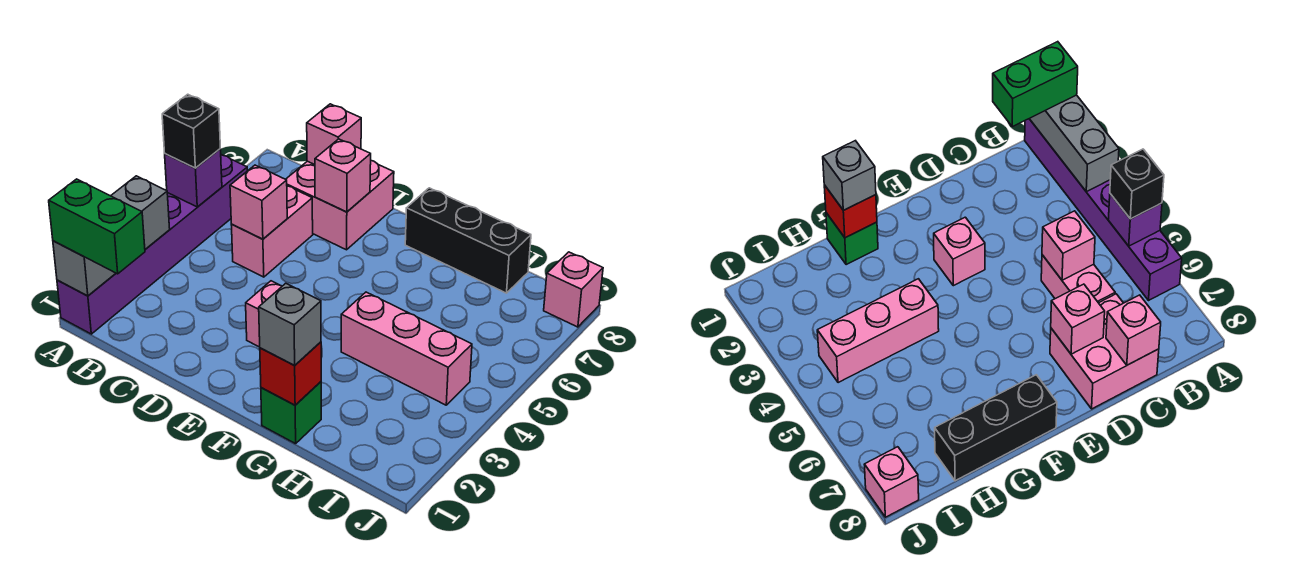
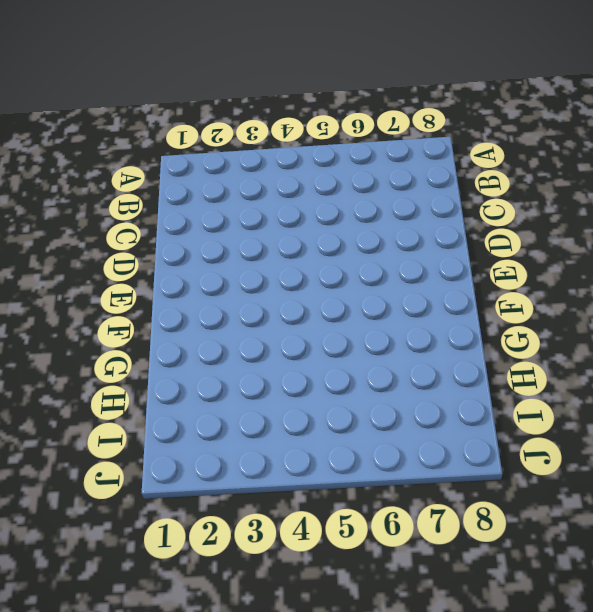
none -> purple 1x6 brick [57,155,247,334]
none -> pink 1x2 brick [231,186,313,277]
none -> pink 2x2 brick [286,161,394,250]

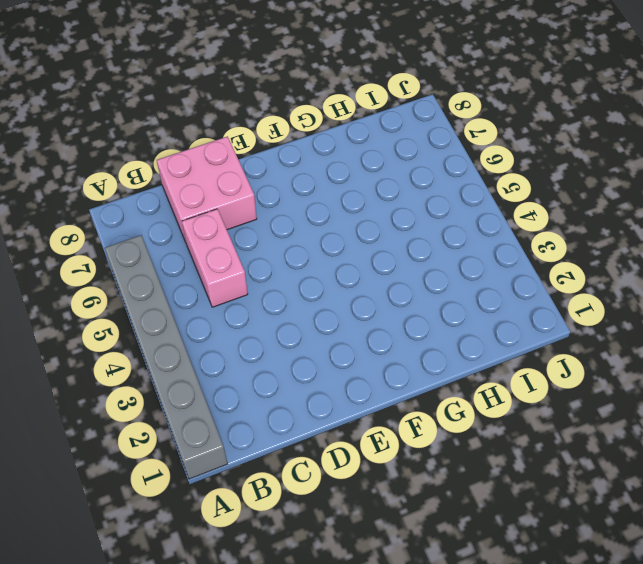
grey 1x6 brick [105,235,228,479] -> purple 1x6 brick [57,155,247,334]
none -> pink 1x1 brick [246,281,282,347]
none -> black 1x3 brick [405,188,531,293]
none -> green 1x1 brick [261,382,321,444]

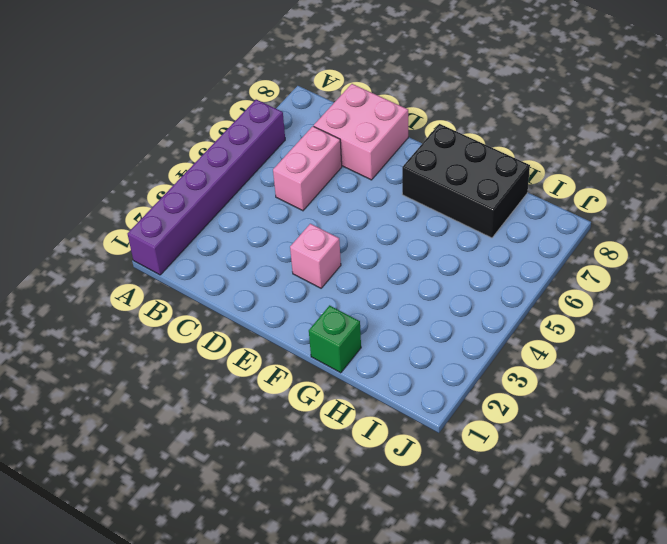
black 2x3 brick [402,124,530,238] -> black 1x3 brick [405,188,531,293]
none -> pink 1x3 brick [341,292,472,405]
none -> pink 1x1 brick [544,252,603,327]
none -> grey 1x3 brick [53,176,170,296]

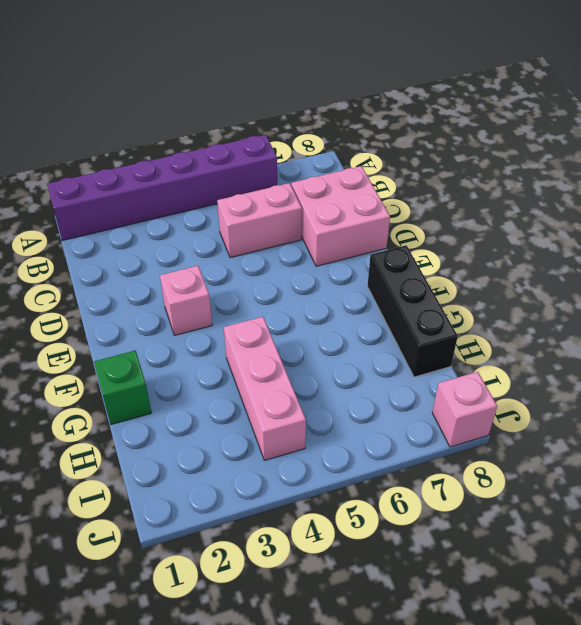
none -> grey 1x3 brick [53,176,170,296]
none -> purple 1x1 brick [165,149,222,207]
none -> pink 1x1 brick [230,165,287,239]

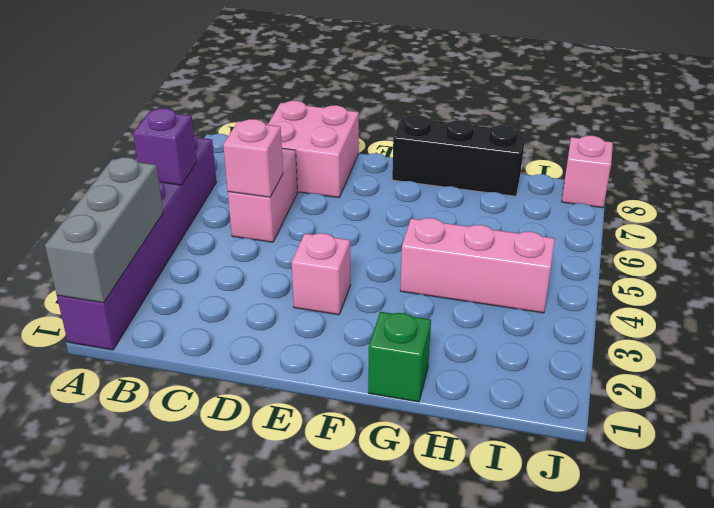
none -> pink 1x1 brick [307,104,361,165]
none -> pink 1x1 brick [315,139,371,212]
none -> red 1x1 brick [260,342,321,405]

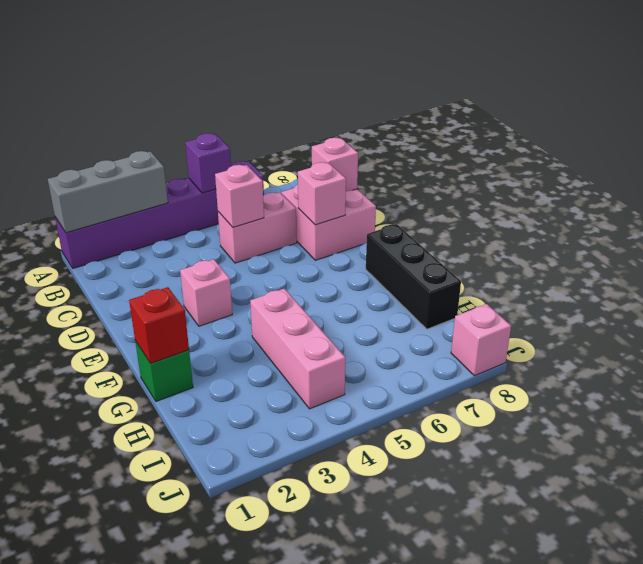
none -> green 1x2 brick [49,179,145,274]
none -> black 1x1 brick [162,94,220,168]
none -> grey 1x1 brick [259,283,321,365]

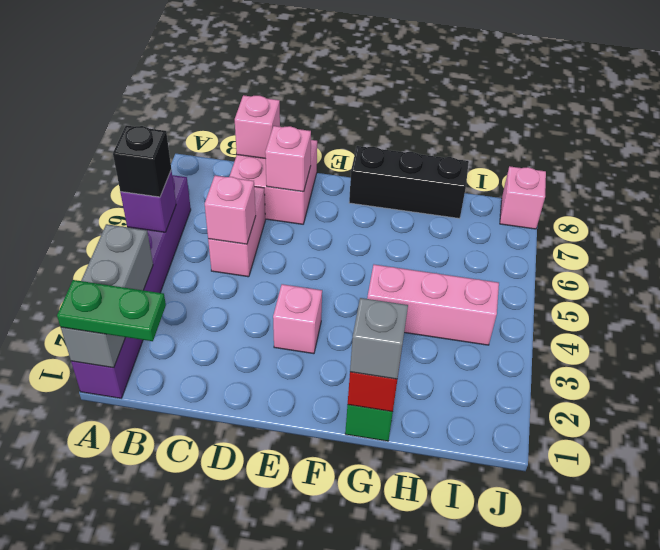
green 1x2 plate [57,280,166,341] -> green 1x2 brick [49,179,145,274]

